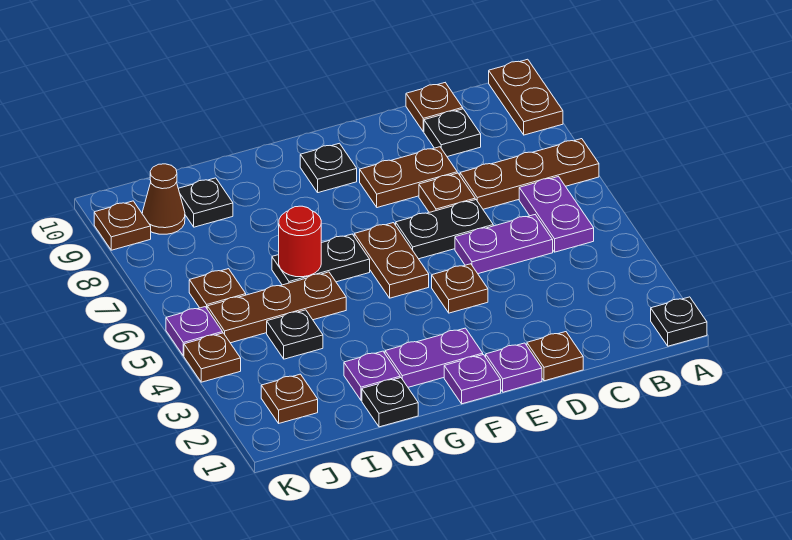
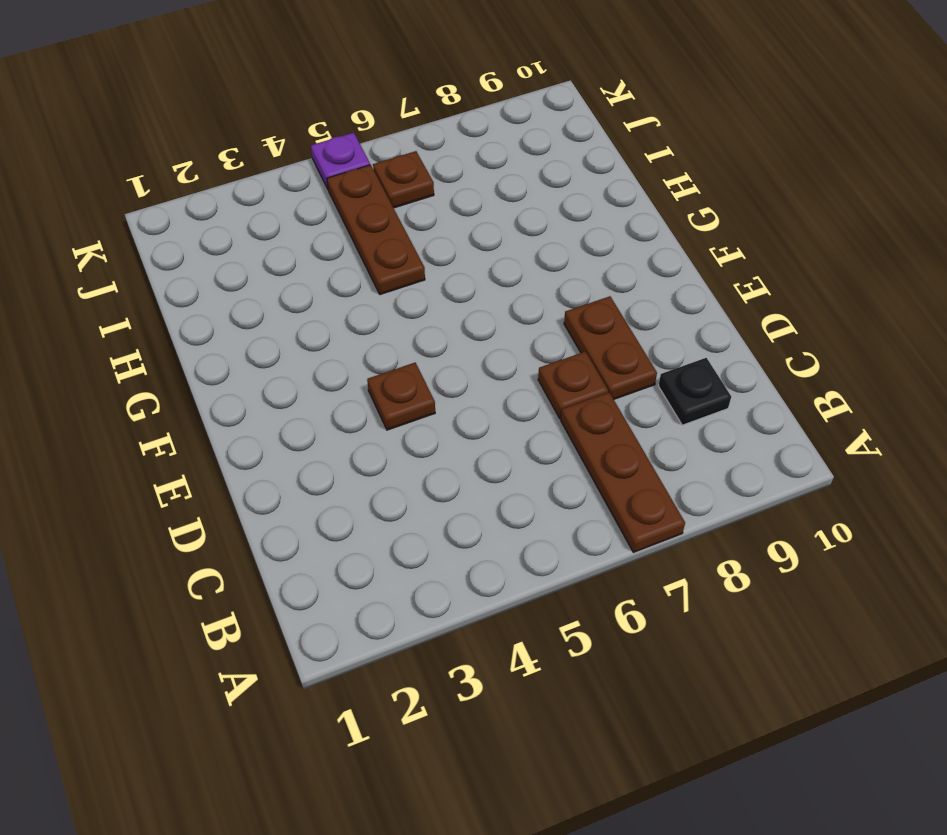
none -> black 1x1 plate [651,297,707,346]
none -> brown 1x2 plate [489,59,563,135]
none -> purple 1x2 plate [519,177,594,252]
none -> purple 1x2 plate [455,215,553,274]

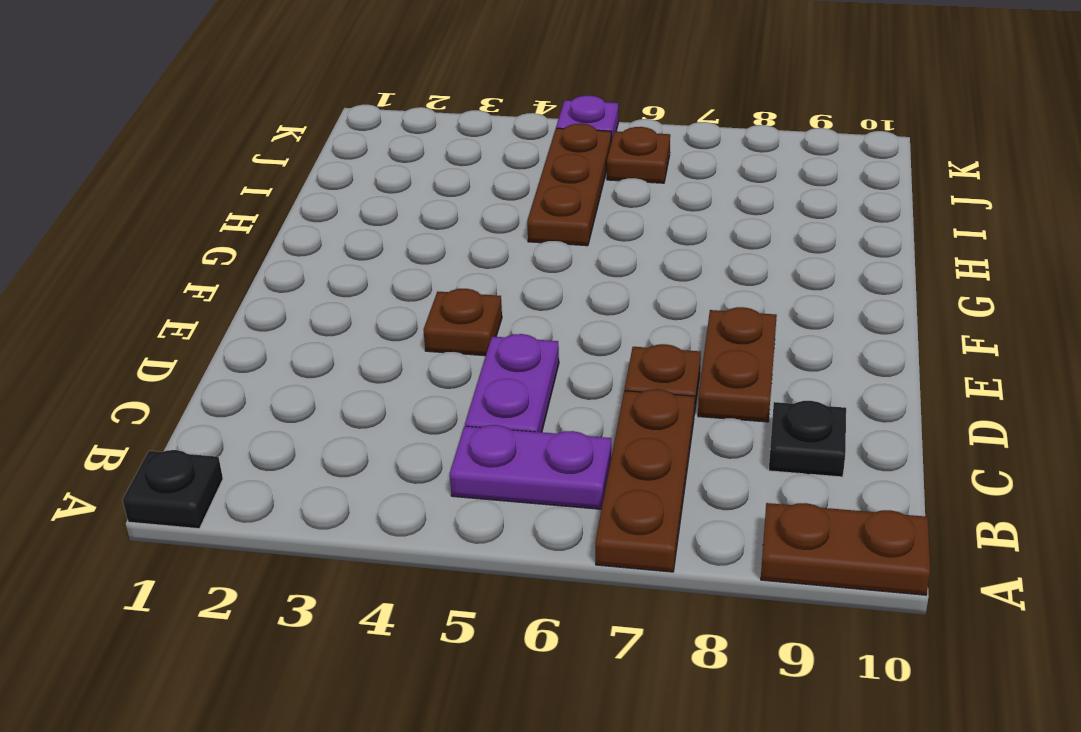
none -> brown 1x1 plate [406,83,463,132]
none -> brown 1x1 plate [527,332,583,381]
none -> black 1x2 plate [396,200,493,259]
none -> purple 1x1 plate [486,343,542,392]

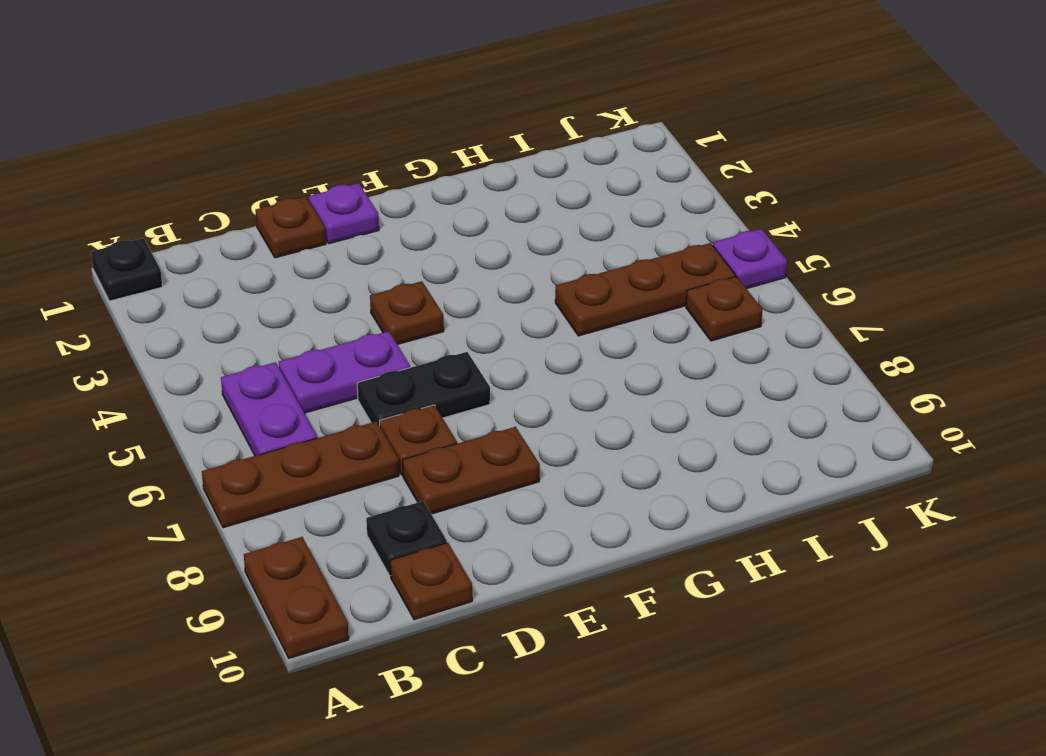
none -> purple 1x1 plate [444,355,501,404]
none -> purple 1x2 plate [385,328,483,387]
none -> brown 1x2 plate [354,223,429,298]
none -> black 1x1 plate [300,143,357,193]

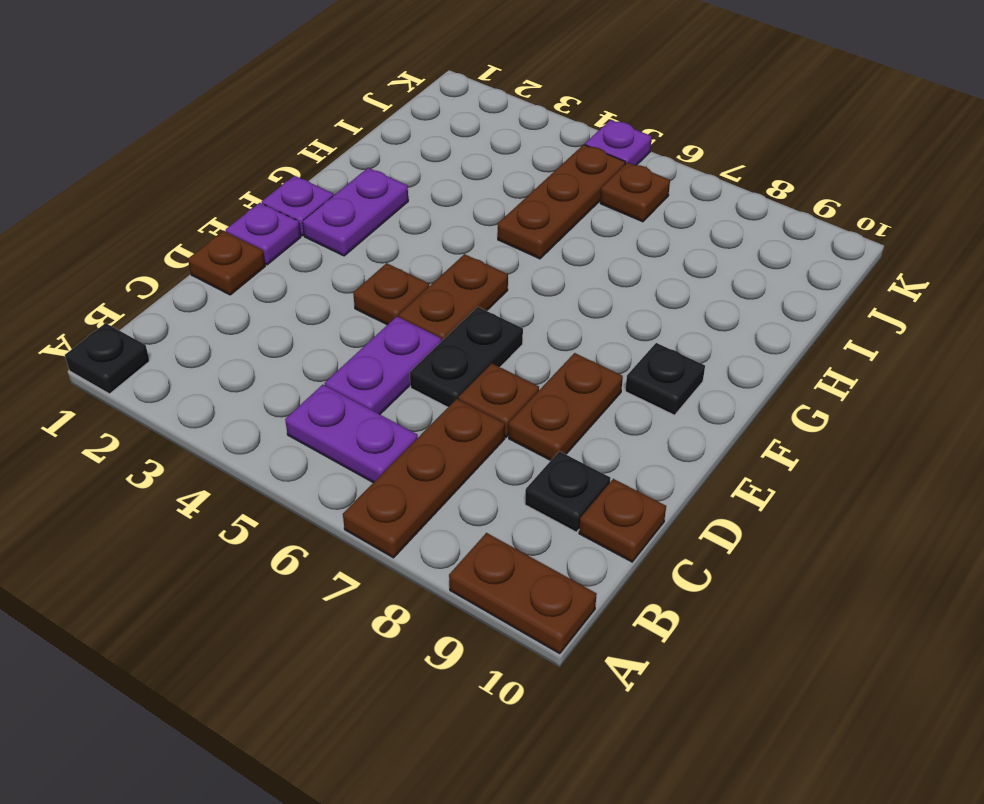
brown 1x2 plate [399,254,508,341] -> brown 1x2 plate turned to [354,223,429,298]
none -> black 1x2 plate [272,234,370,285]
none -> black 1x1 plate [362,378,418,427]
none -> purple 1x1 plate [344,351,400,401]
none -> black 1x1 plate [267,310,323,359]

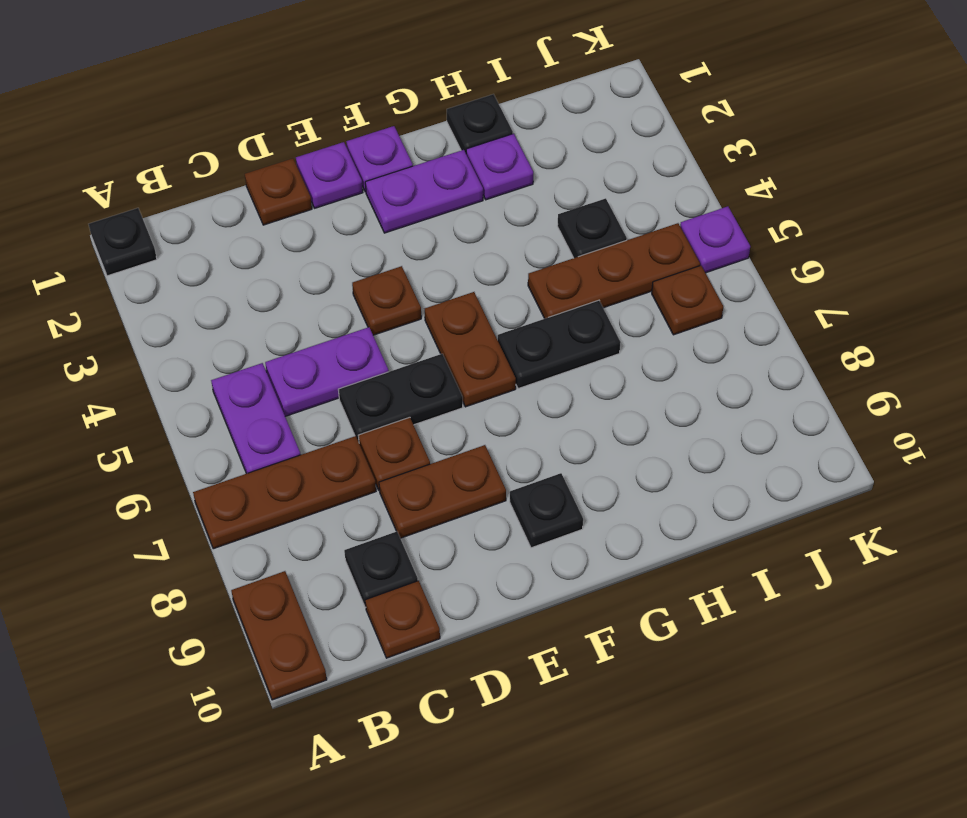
none -> black 1x1 plate [178,178,233,227]
none -> brown 1x1 plate [261,374,318,423]
none -> brown 1x1 cone [142,164,185,234]
none -> brown 1x1 plate [184,333,241,382]

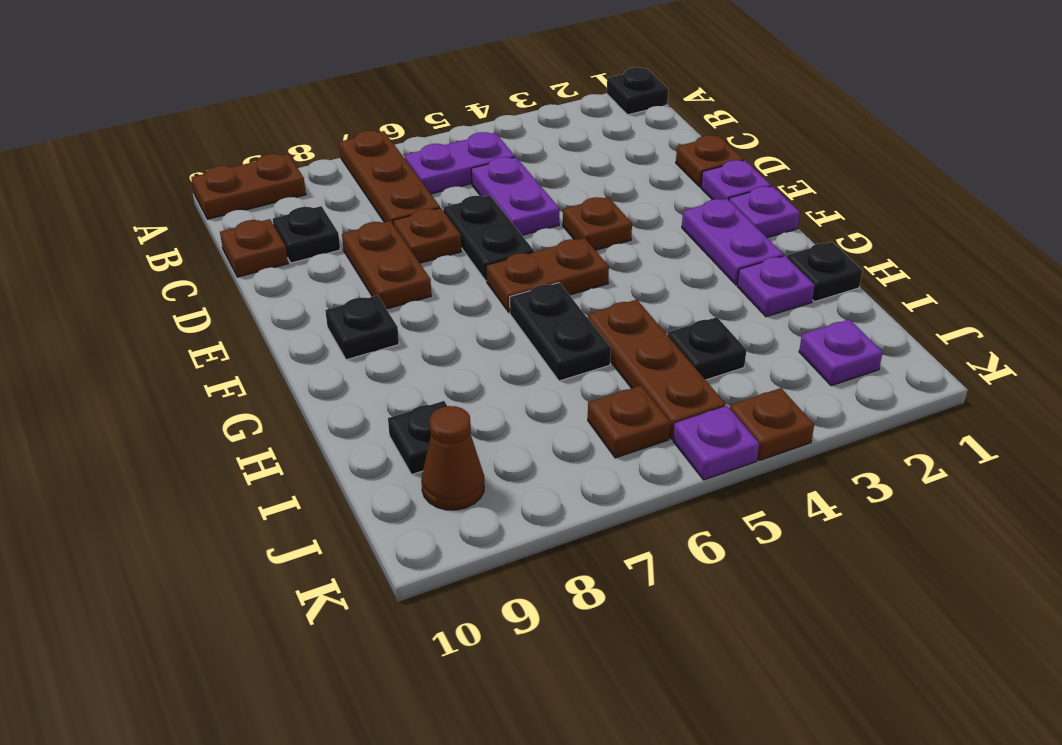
purple 1x1 plate [799,319,883,386] -> brown 1x1 plate [261,374,318,423]
none -> brown 1x1 plate [94,201,151,250]
none -> red 1x1 round brick [279,206,321,277]

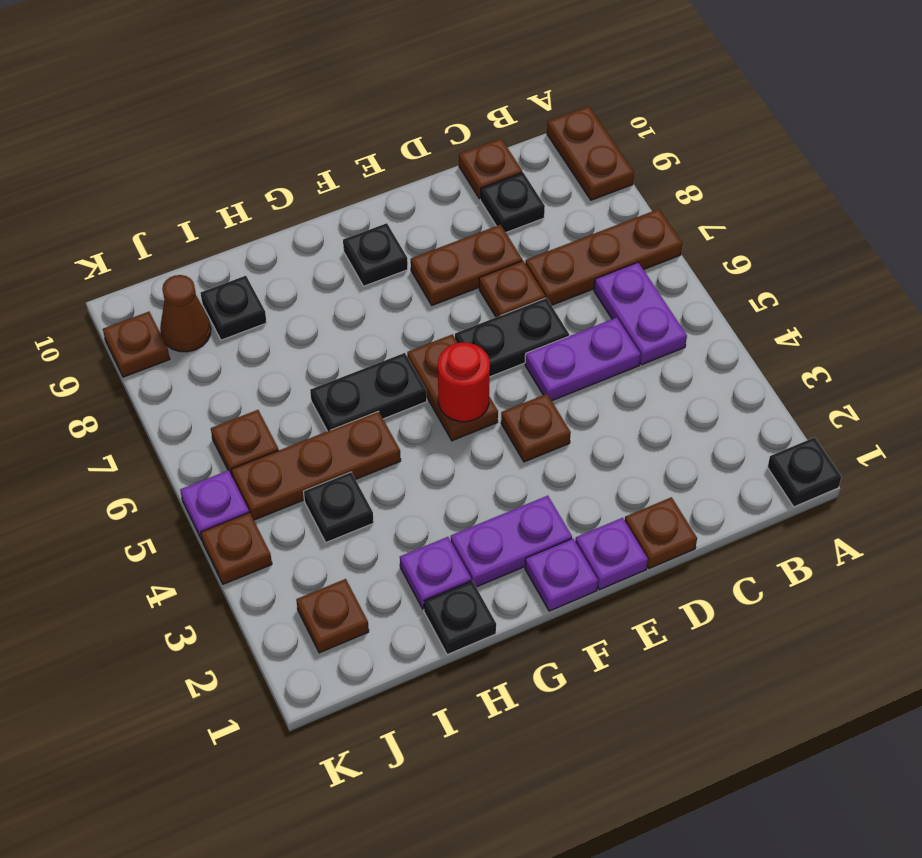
red 1x1 round brick [438,343,490,422] -> red 1x1 round brick moved to [279,206,321,277]

